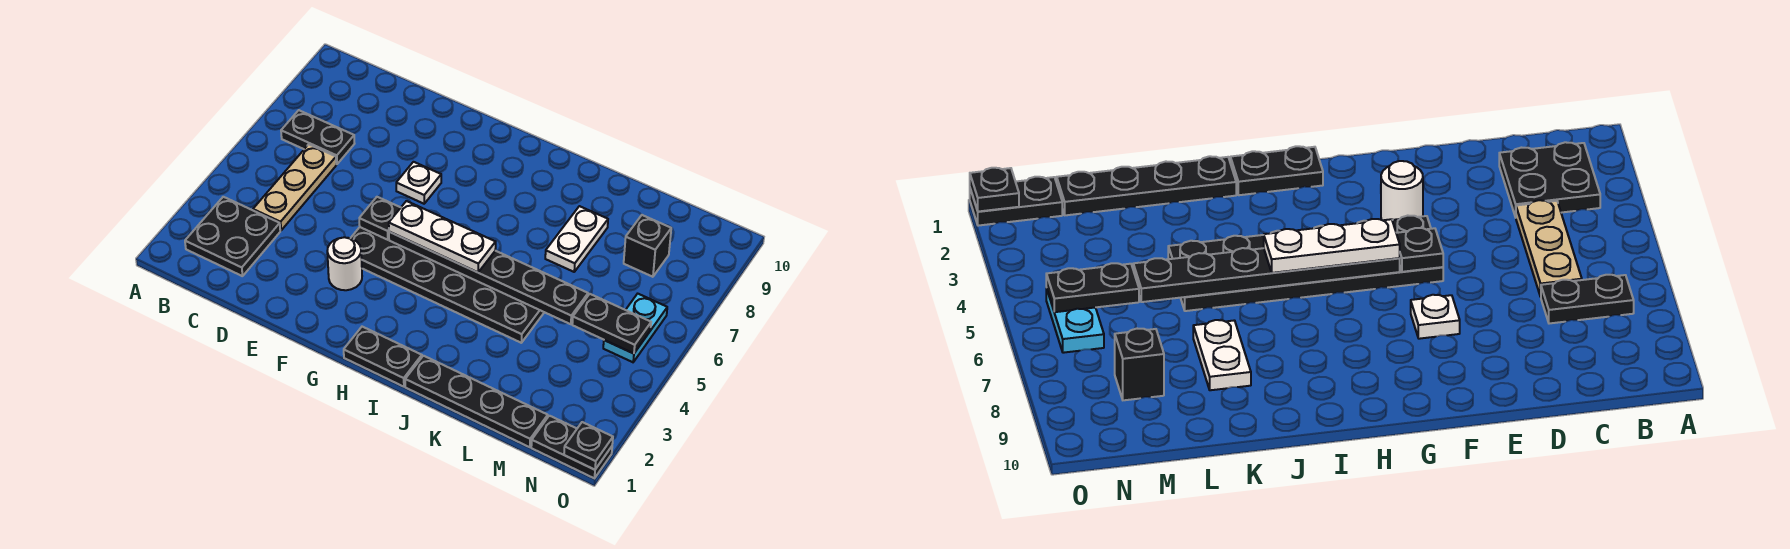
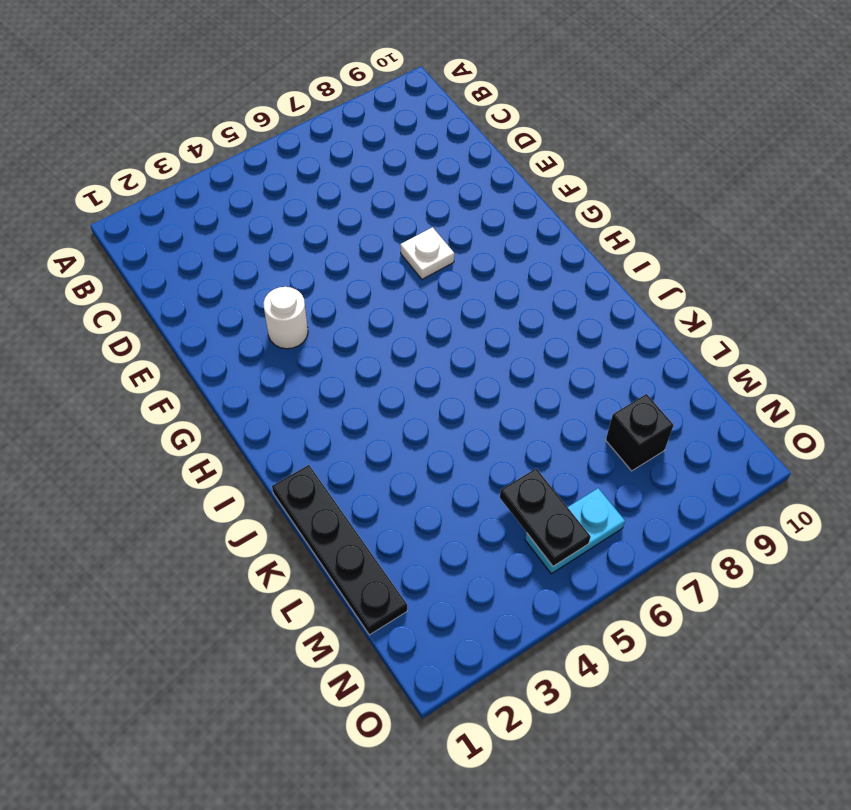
none -> black 2x2 plate [185,197,280,276]
none -> black 1x2 plate [281,110,355,164]
none -> tan 1x3 plate [253,144,336,230]

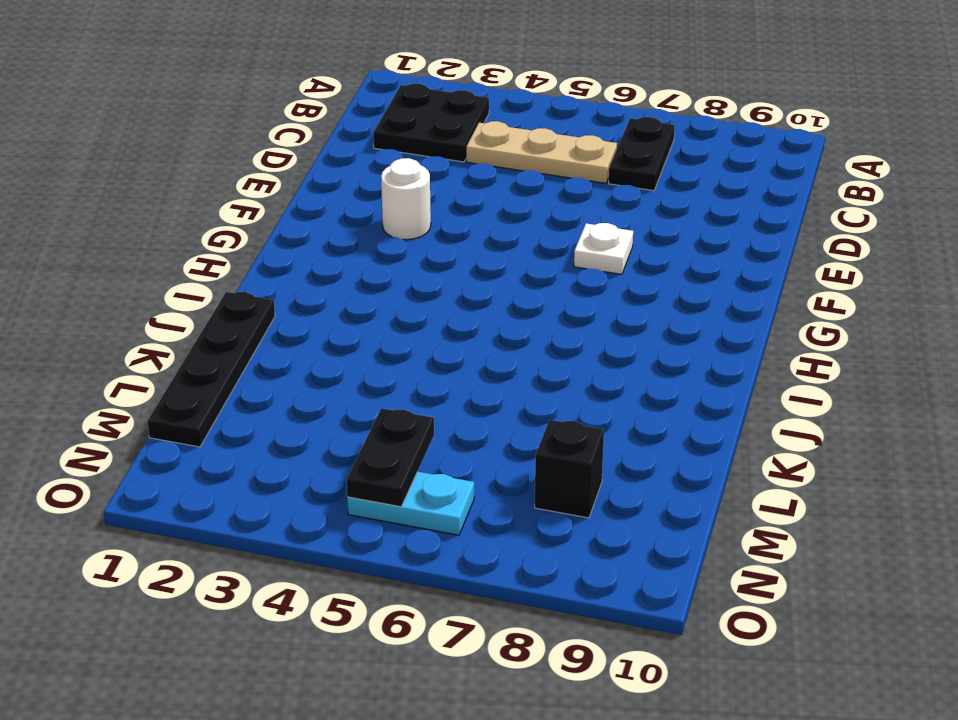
none -> black 2x6 plate [351,227,544,343]
none -> black 1x2 plate [344,327,422,387]
none -> white 1x2 plate [545,206,608,272]

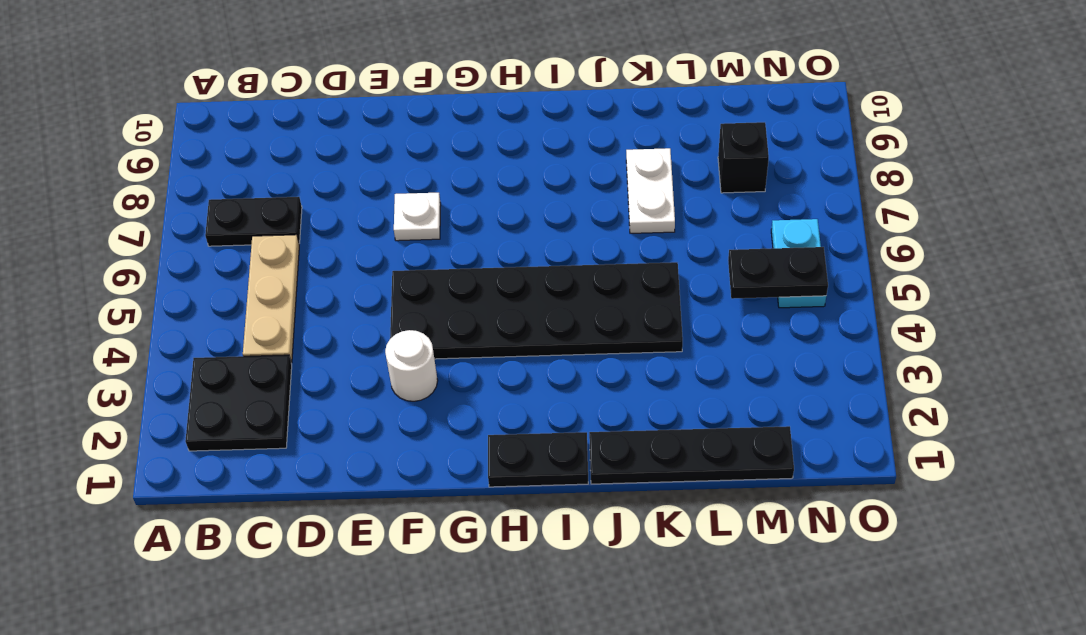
none -> black 1x2 plate [531,416,612,478]
none -> black 1x1 plate [359,197,401,240]
none -> black 1x6 plate [389,232,588,324]

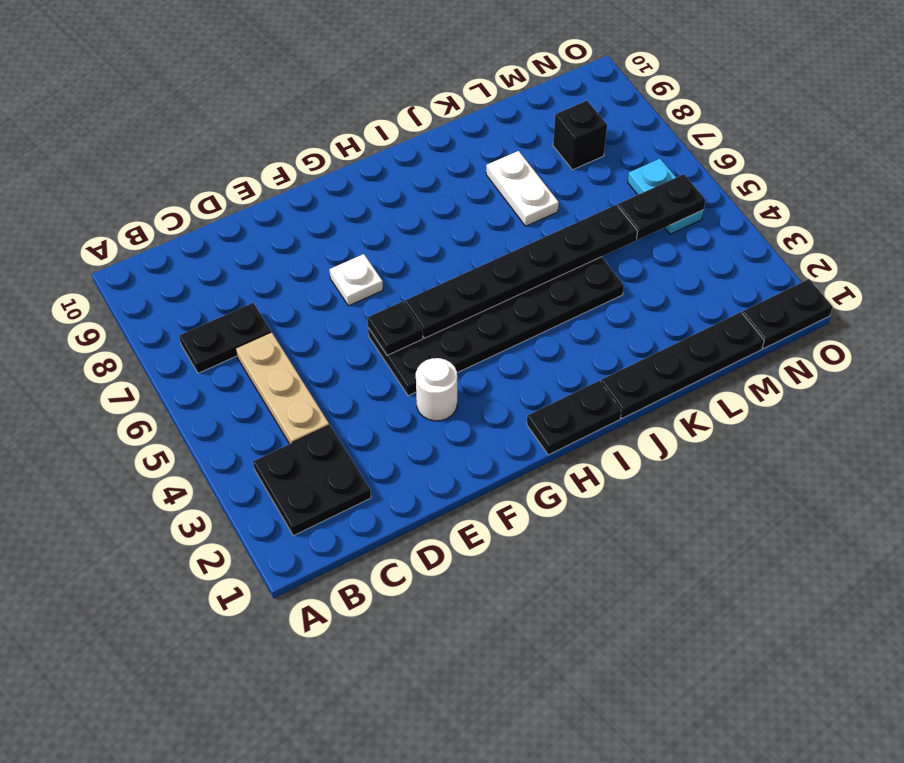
none -> black 1x1 plate [564,422,613,470]
none -> white 1x3 plate [389,201,496,272]

